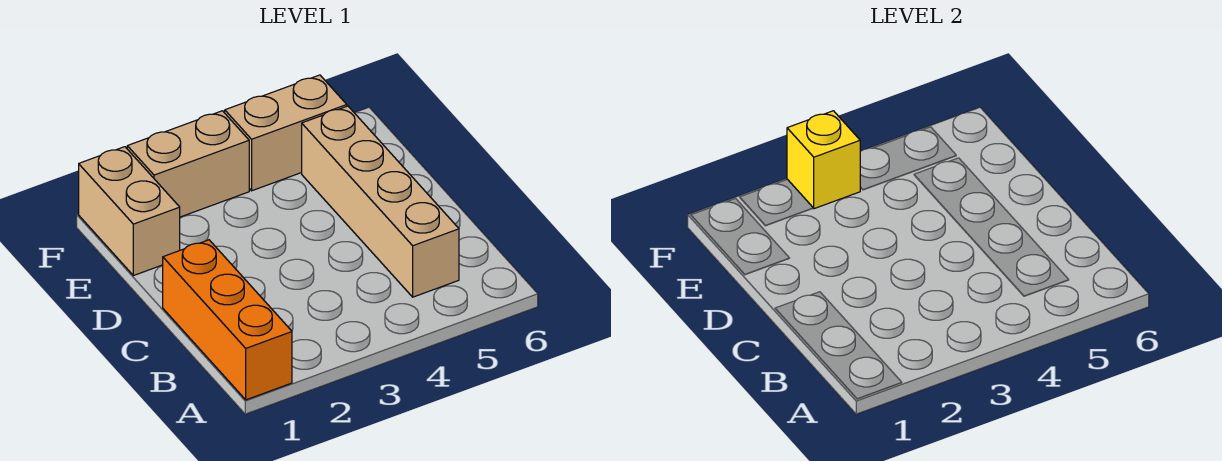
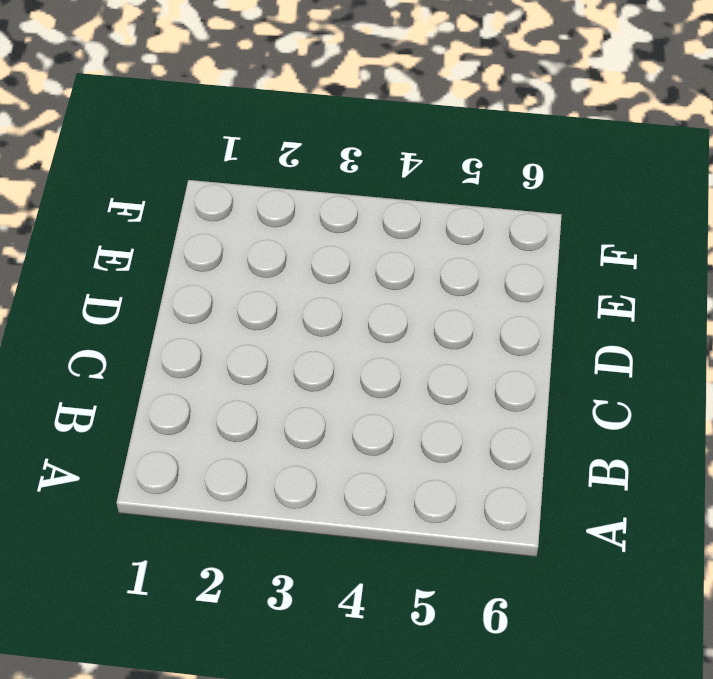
none -> orange 1x3 brick [163,240,292,400]
none -> tan 1x4 brick [302,106,459,297]

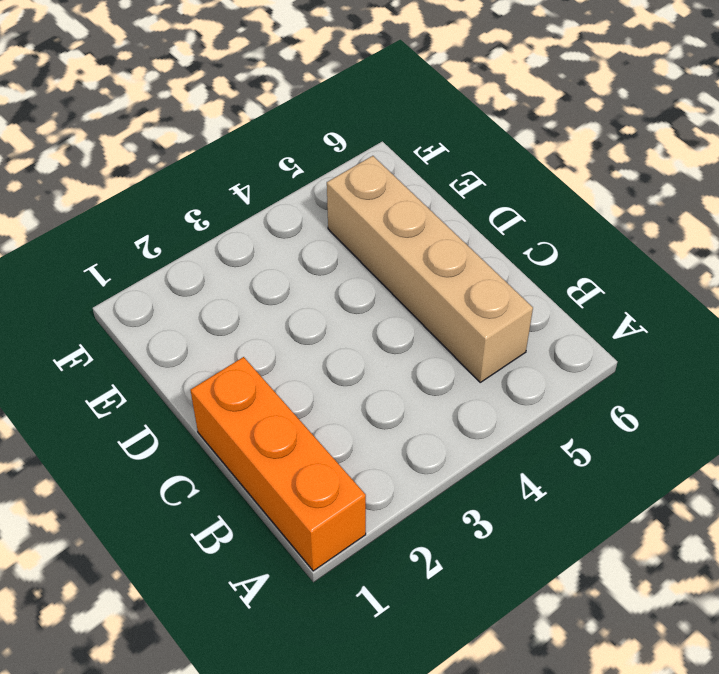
none -> tan 1x2 brick [79,147,180,276]
none -> tan 1x2 brick [127,111,249,217]

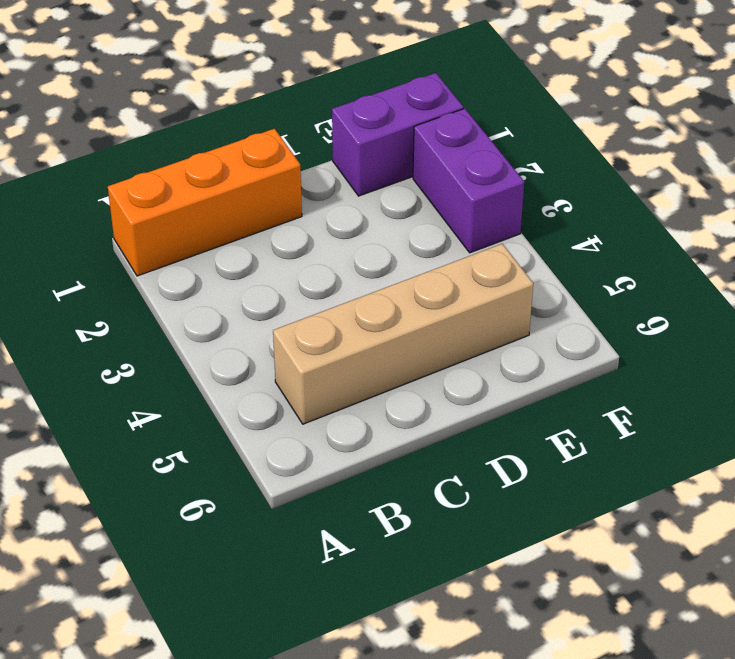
purple 1x2 brick [332,73,463,196] -> tan 1x2 brick [79,147,180,276]
purple 1x2 brick [413,109,524,253] -> tan 1x2 brick [127,111,249,217]
none -> tan 1x2 brick [225,75,347,191]
none -> yellow 1x1 brick [787,111,860,209]

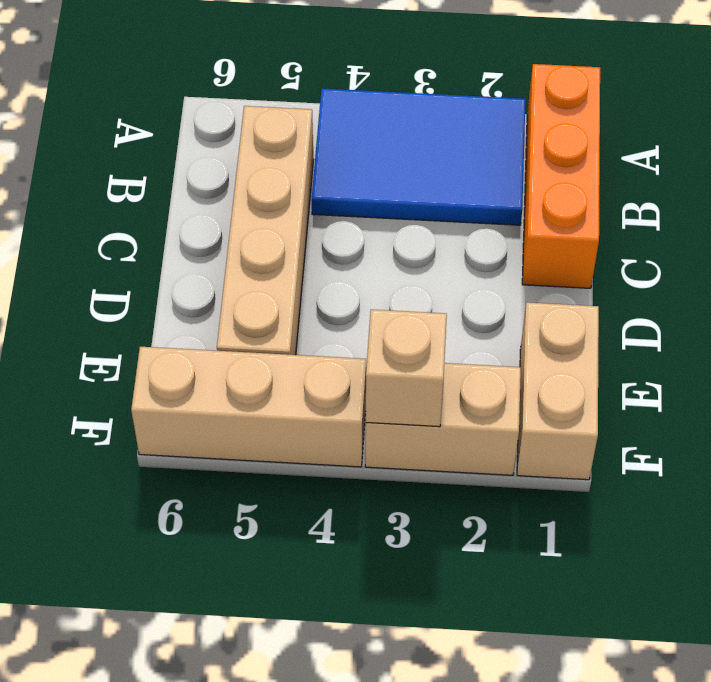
blue 2x3 tile [312,88,526,225] -> none
tan 1x1 brick [366,309,447,427] -> yellow 1x1 brick [787,111,860,209]
tan 1x3 brick [131,347,366,467] -> tan 1x2 brick [225,75,347,191]

